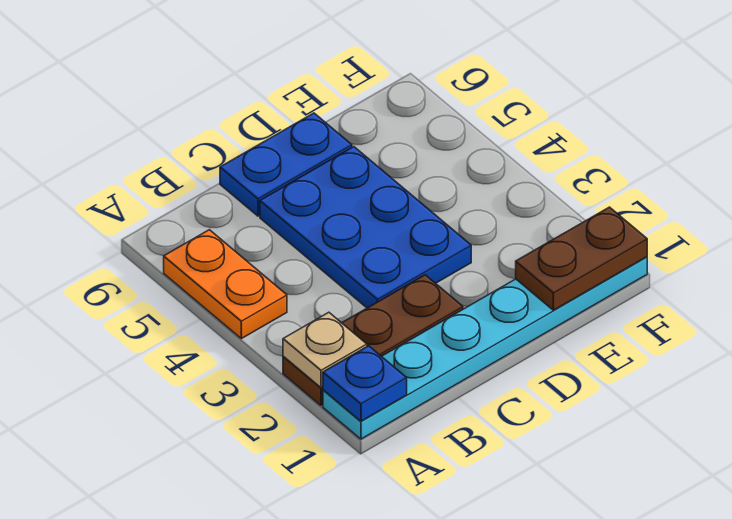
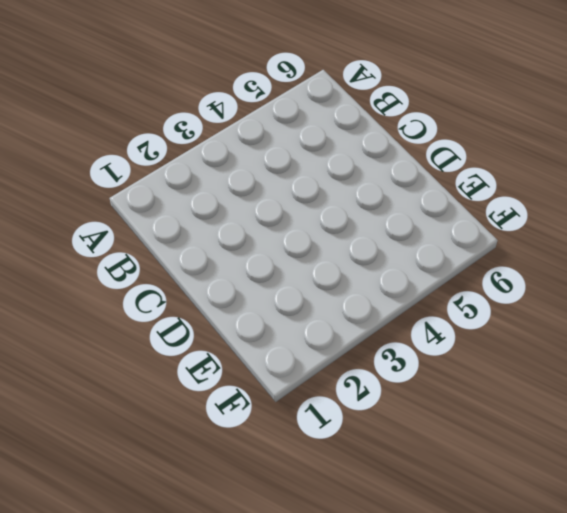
none -> cyan 1x6 plate [323,257,647,439]
none -> brown 1x3 plate [283,275,463,406]

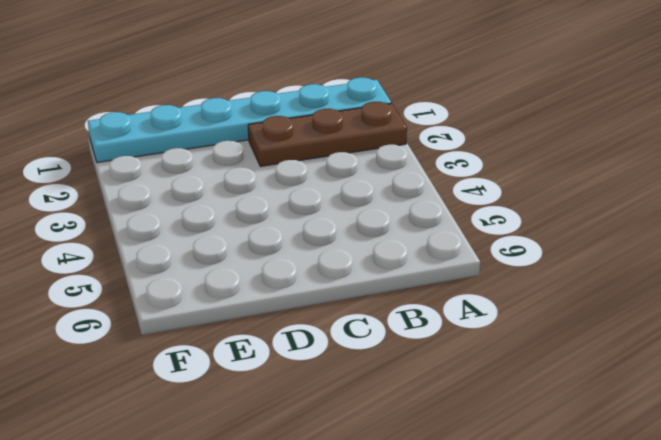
none -> orange 1x2 plate [164,230,287,339]
none -> blue 2x3 plate [260,147,471,308]

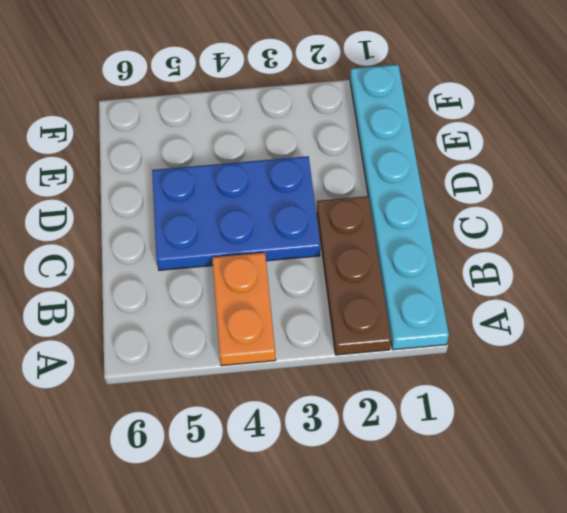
orange 1x2 plate [212,253,276,366] -> orange 1x2 plate turned to [164,230,287,339]
none -> blue 1x2 plate [220,113,352,216]
none -> blue 1x1 plate [323,346,407,421]

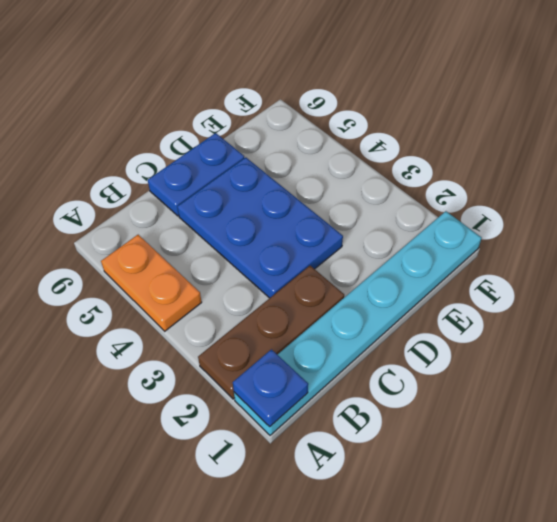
none -> tan 1x1 plate [283,312,367,388]
none -> brown 1x2 plate [516,207,647,310]

